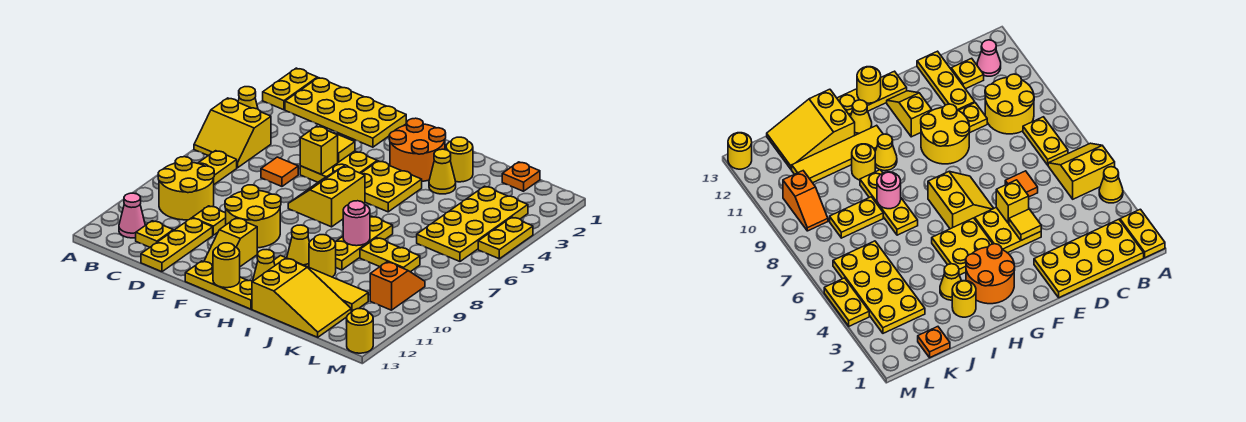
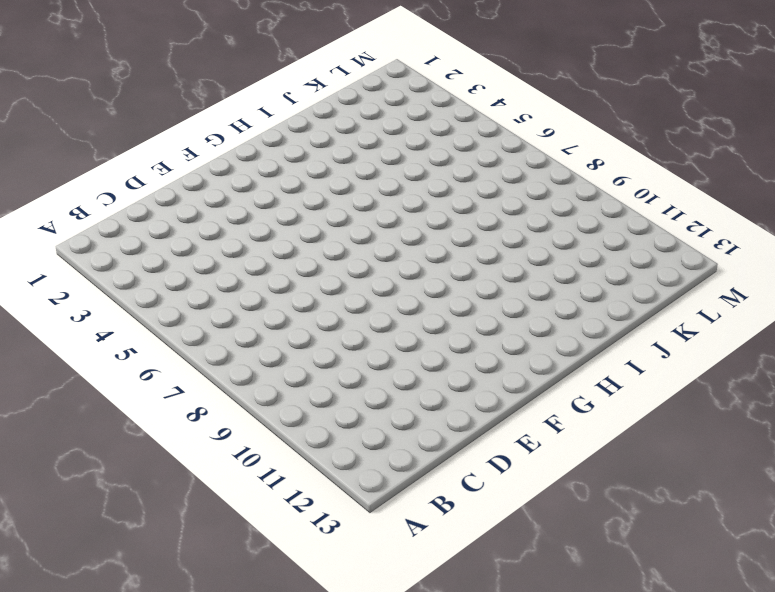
none -> yellow 1x2 plate [263,68,317,110]
none -> yellow 1x1 cone [238,87,258,109]
none -> yellow 2x2 slope [194,98,271,168]
none -> yellow 2x4 plate [285,78,406,147]

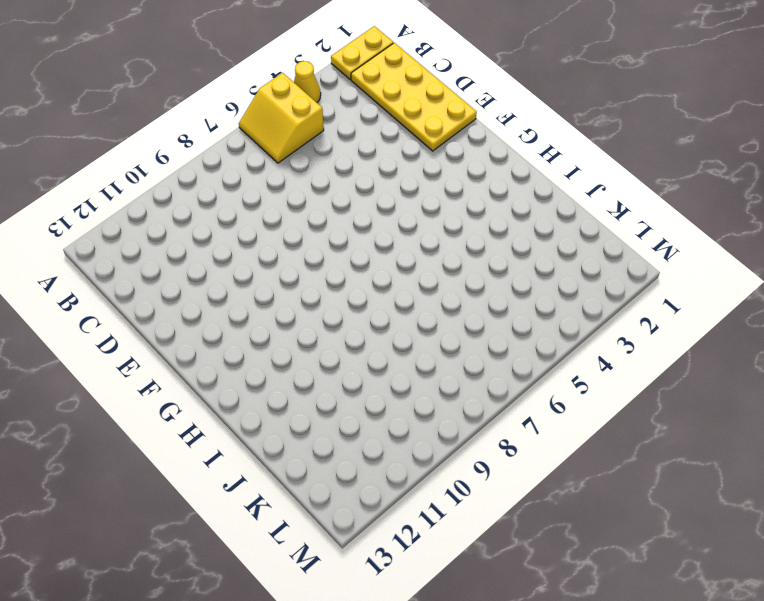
none -> yellow 1x2 plate [198,151,237,184]
none -> yellow 2x2 round brick [158,157,214,220]
none -> pink 1x1 cone [119,193,145,238]
none -> yellow 1x1 plate [136,221,173,247]

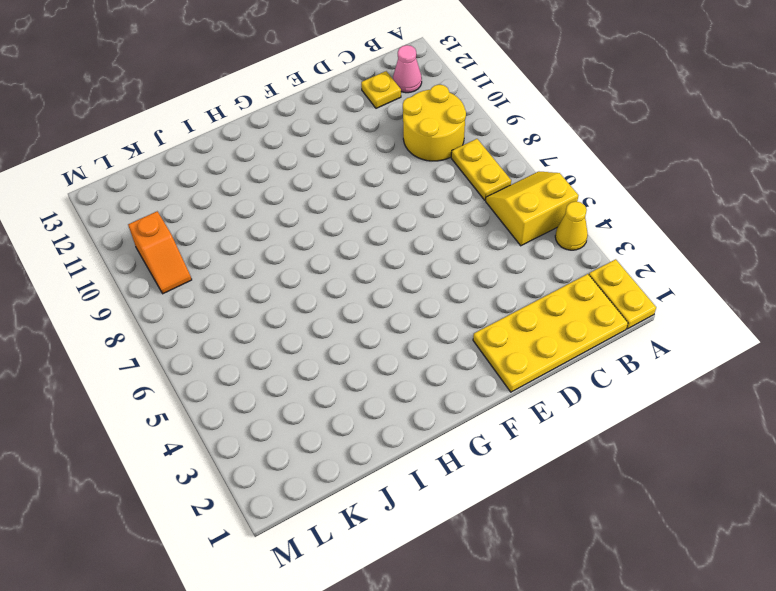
none -> orange 1x1 tile [261,157,298,186]
none -> yellow 1x1 plate [193,206,226,235]
none -> yellow 1x3 plate [141,218,213,272]
none -> yellow 2x2 plate [300,151,377,182]

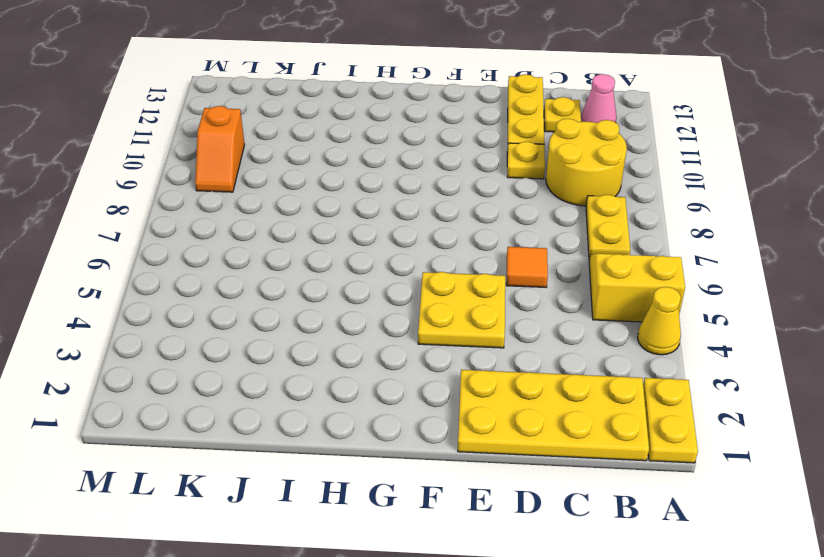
none -> yellow 2x2 round brick [225,185,281,248]
none -> yellow 2x2 slope [288,166,365,227]
none -> yellow 1x2 slope [204,218,257,267]
none -> yellow 1x3 plate [185,261,253,309]

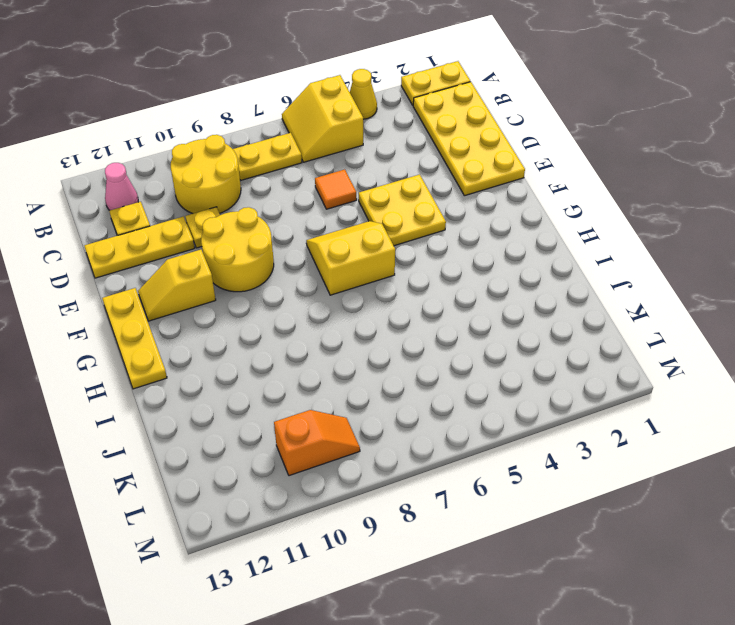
none -> orange 2x2 round brick [389,118,446,181]
none -> yellow 2x2 plate [361,161,422,212]
none -> yellow 1x1 cone [287,225,309,267]
none -> yellow 1x4 tile [274,256,368,312]

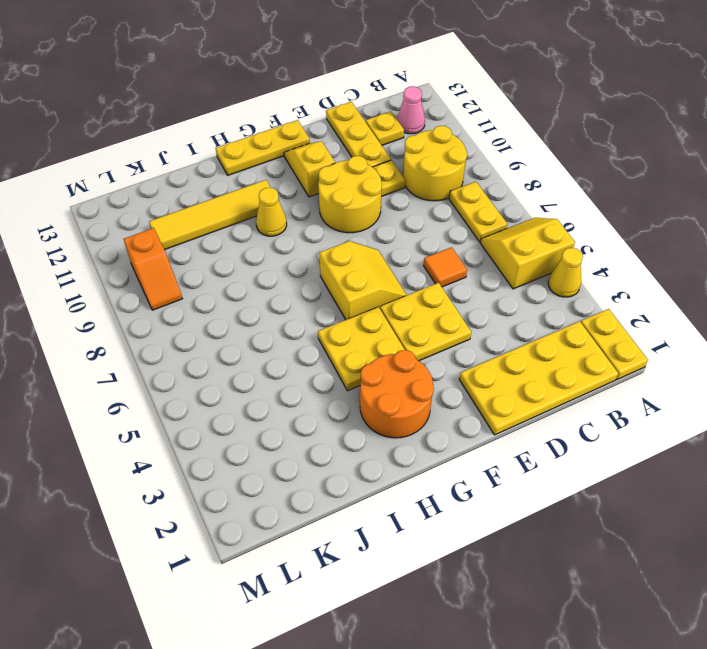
none -> yellow 1x1 cone [253,250,275,281]
none -> yellow 1x1 round brick [446,137,473,182]
none -> yellow 1x1 cone [429,149,456,194]
none -> yellow 1x3 plate [335,216,393,270]

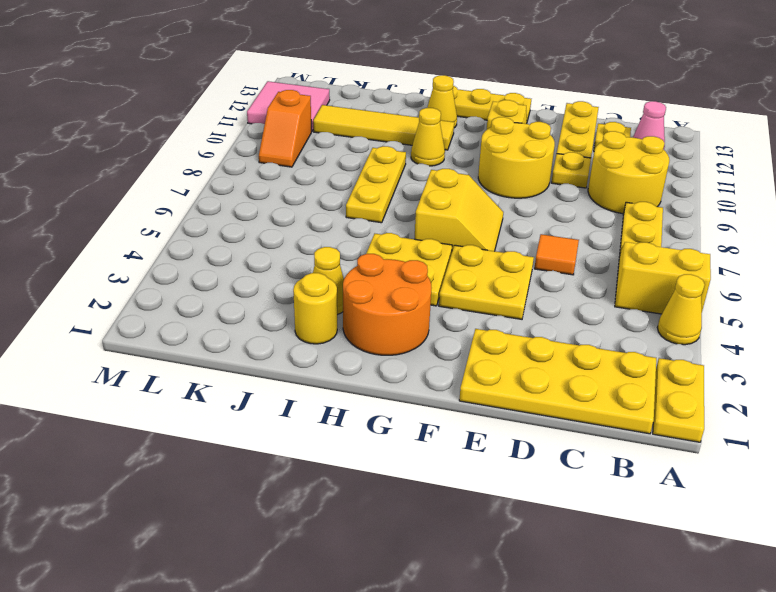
pink 2x2 tile [247,81,330,132] -> none
none -> yellow 1x1 round brick [309,235,336,277]
none -> yellow 2x3 slope [252,258,351,337]
none -> yellow 1x2 plate [360,238,420,272]
none -> orange 1x1 plate [502,162,540,191]

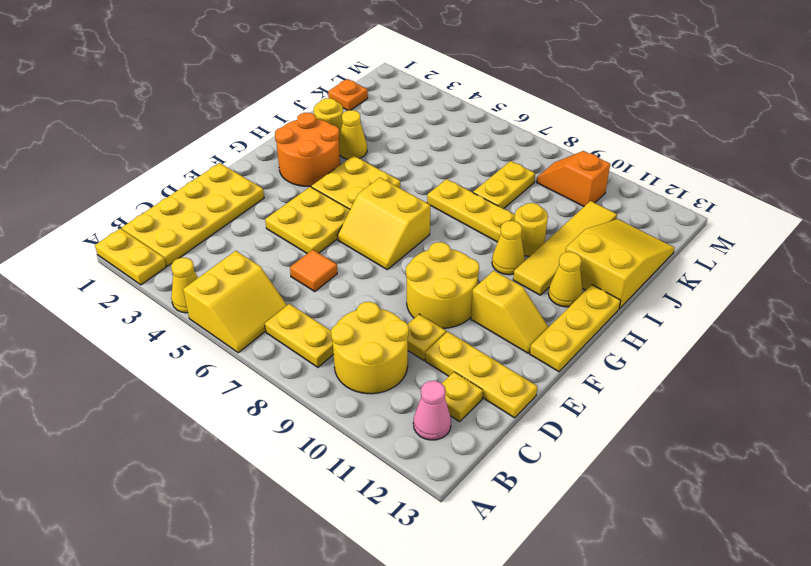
none -> yellow 2x4 plate [417,186,528,261]
none -> yellow 1x2 plate [478,217,533,259]
none -> yellow 1x1 round brick [346,309,373,353]
none -> yellow 1x1 tile [334,133,355,162]

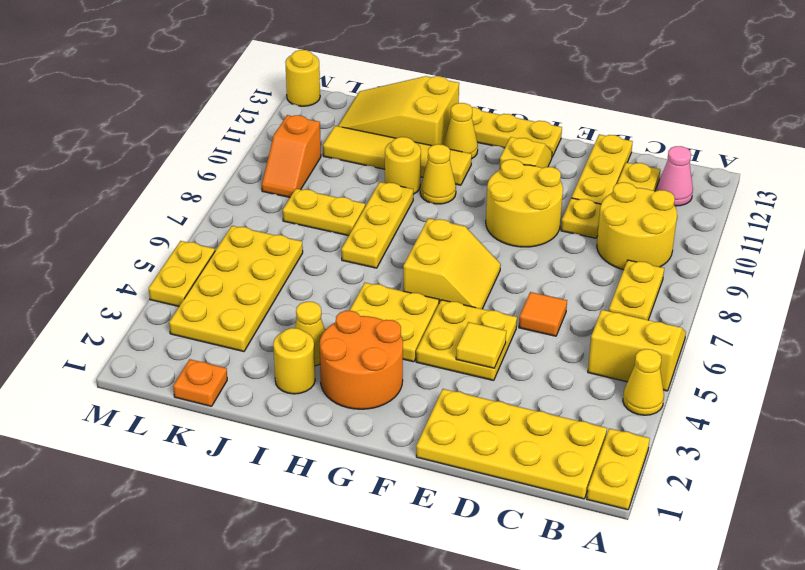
none -> yellow 1x1 brick [300,126,338,174]
none -> yellow 1x1 round brick [213,243,240,288]
none -> pink 1x1 round brick [343,201,370,246]

